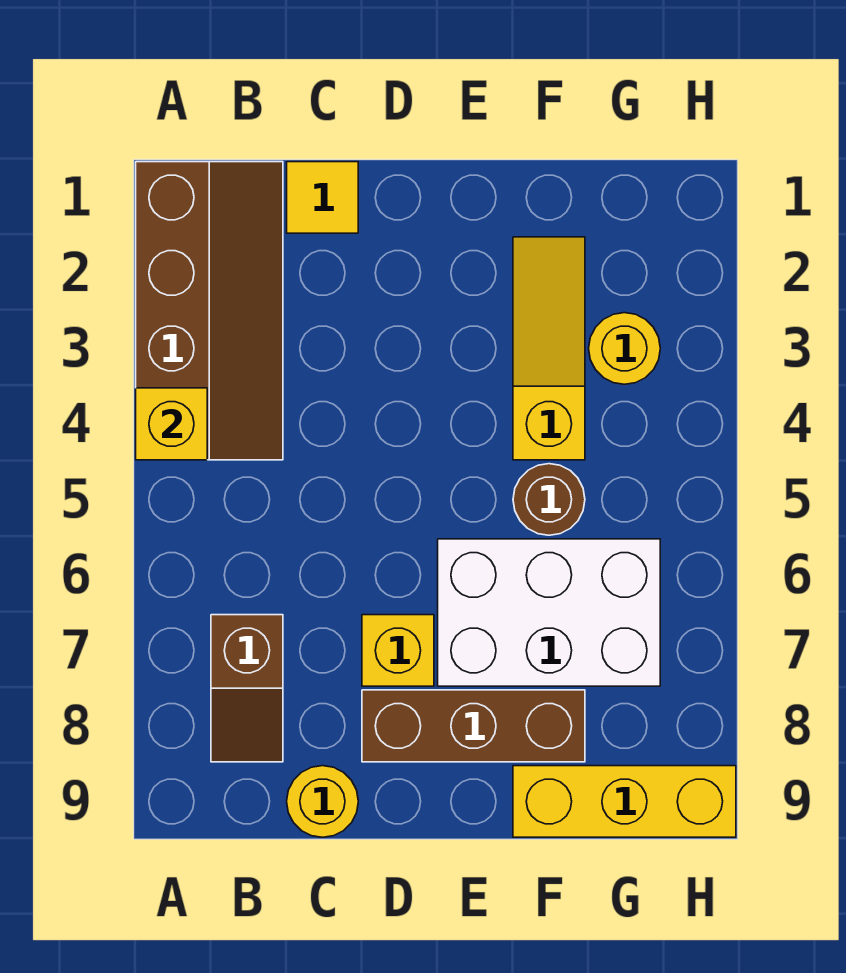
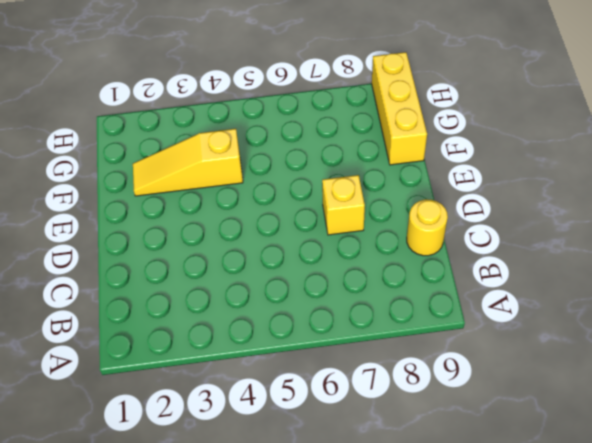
none -> brown 2x4 slope [136,162,283,460]
none -> brown 1x2 slope [211,615,283,762]
none -> yellow 1x1 tile [287,162,358,233]

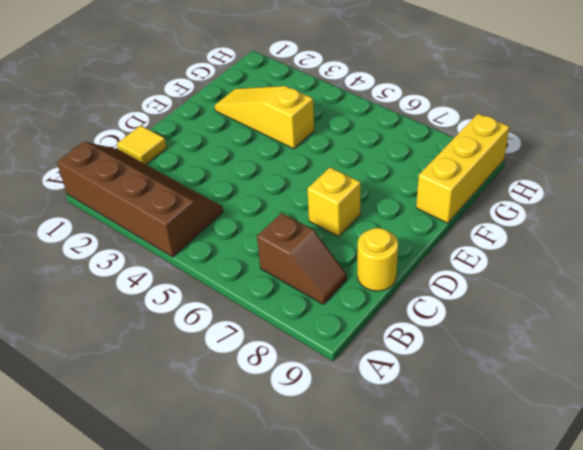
none -> brown 1x3 brick [362,690,585,762]
none -> white 2x3 brick [438,539,660,686]
none -> brown 1x1 round brick [513,464,585,535]

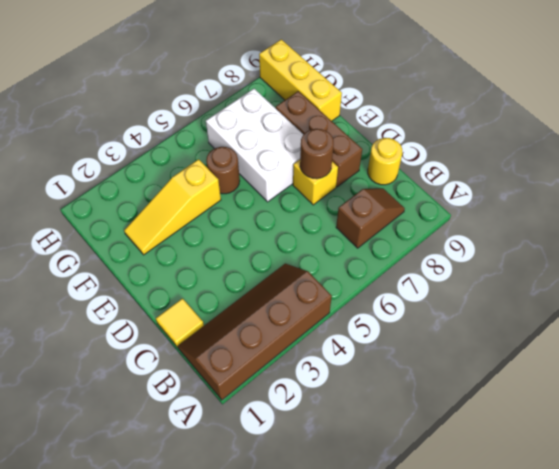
brown 1x1 round brick [300,129,334,179] -> none
none -> yellow 1x1 round brick [589,313,660,384]
none -> yellow 1x1 brick [136,388,207,460]

